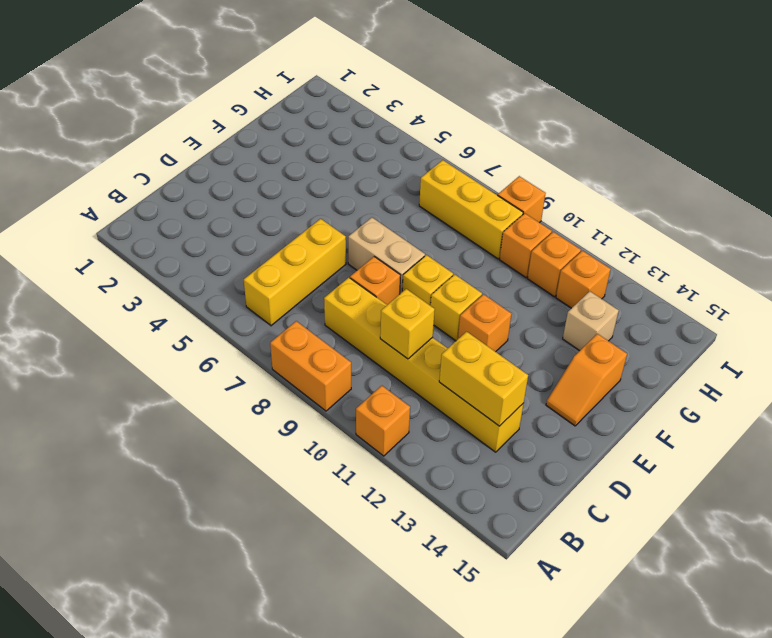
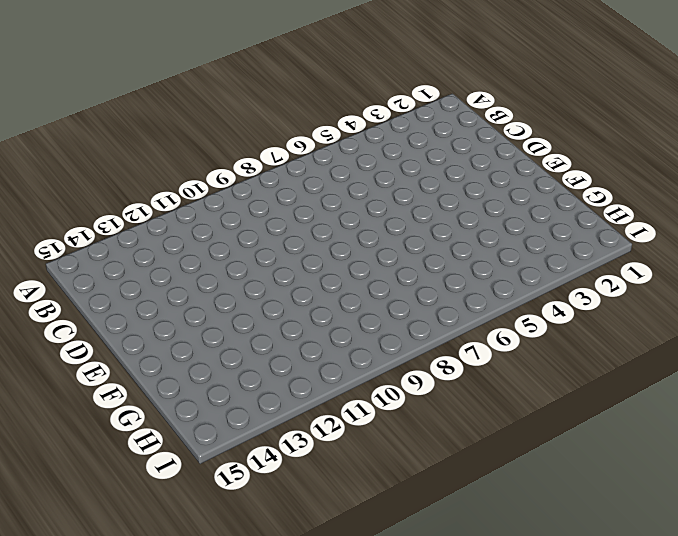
none -> orange 1x2 brick [270,321,351,411]
none -> orange 1x1 brick [356,386,410,456]
none -> yellow 1x3 brick [244,219,346,326]

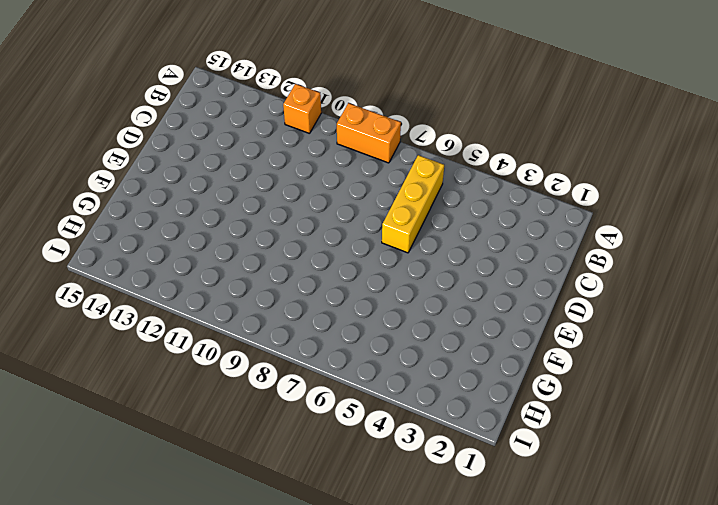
none -> yellow 1x6 brick [324,278,524,452]
none -> orange 1x1 brick [350,257,400,305]
none -> tan 1x2 brick [348,217,425,294]

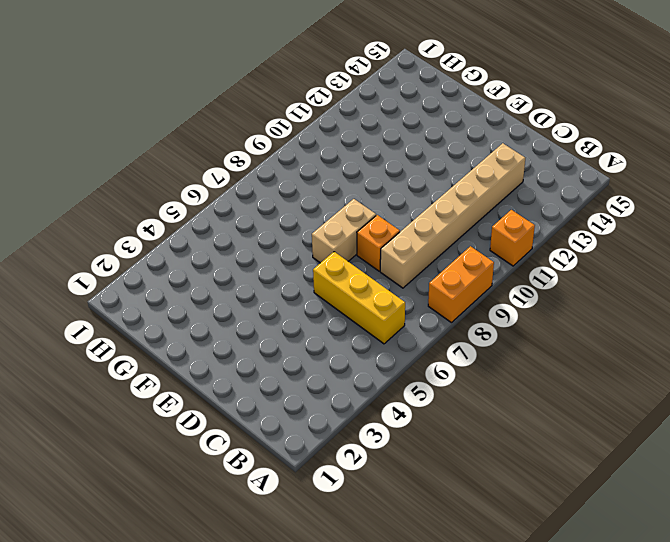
tan 1x6 brick [380,143,525,288] -> yellow 1x6 brick [324,278,524,452]
none -> yellow 1x1 brick [402,255,453,306]
none -> yellow 1x1 brick [431,274,482,341]
none -> orange 1x1 brick [458,294,511,352]

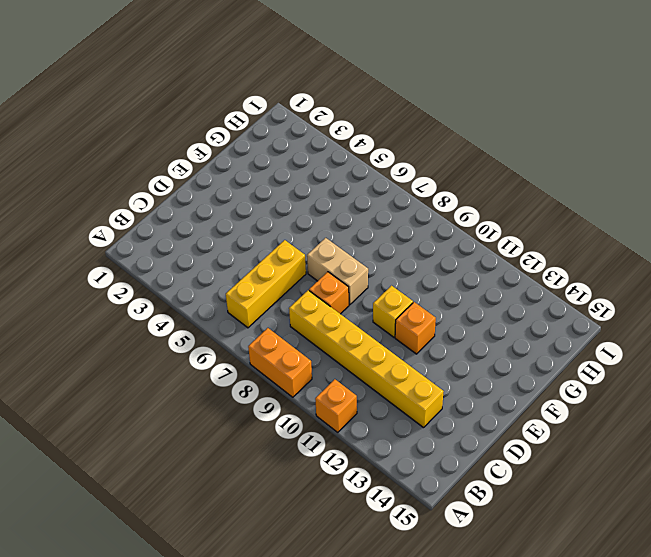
none -> yellow 1x1 brick [402,255,453,306]
none -> orange 1x2 slope [546,334,627,426]
none -> tan 1x1 brick [563,291,619,351]

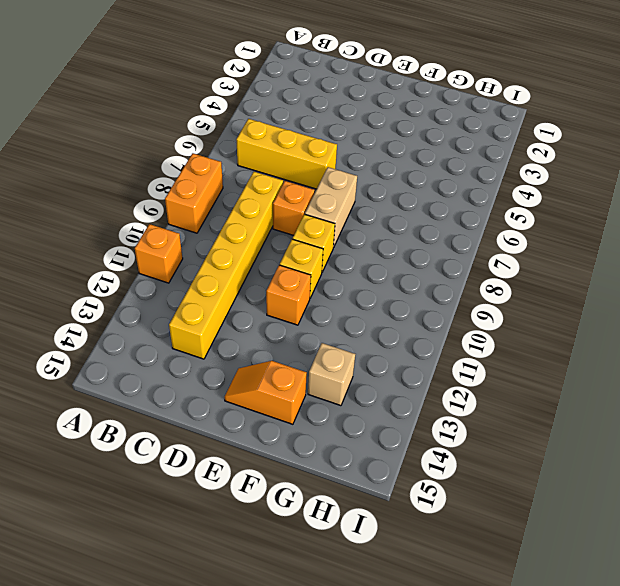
none -> yellow 1x3 brick [419,160,523,259]
none -> orange 1x1 brick [500,213,552,277]
none -> orange 1x1 brick [528,232,581,297]

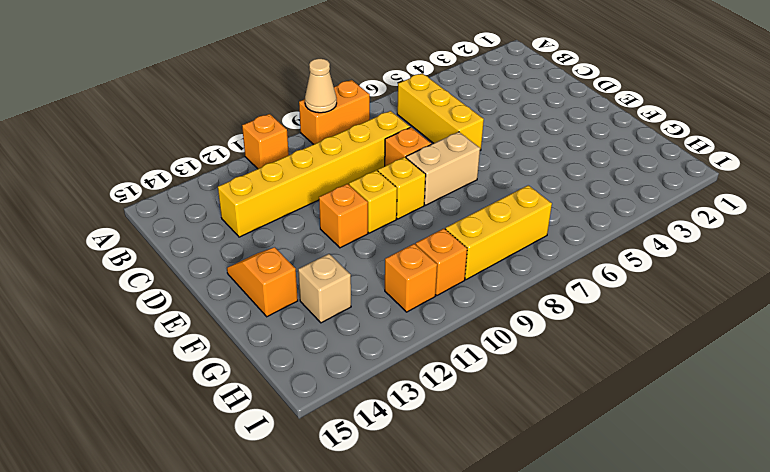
tan 1x1 cone [305,59,337,113] -> none
none -> orange 1x1 brick [556,251,611,308]
none -> orange 1x1 brick [498,176,546,223]
none -> yellow 1x1 brick [380,289,435,359]

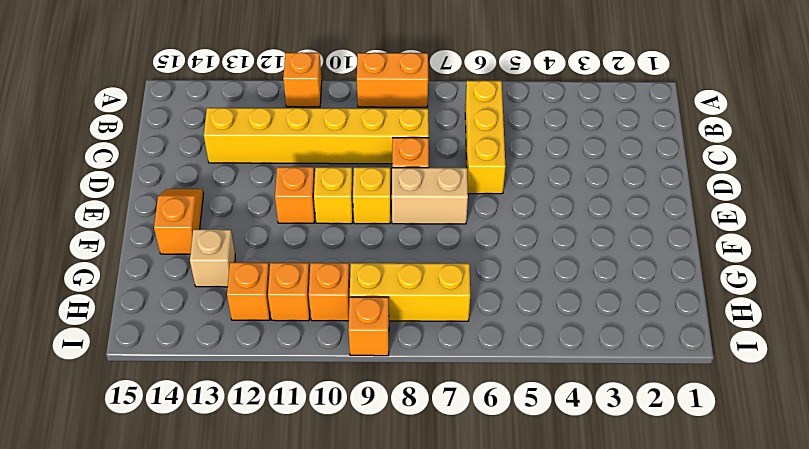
none -> yellow 1x1 brick [380,289,435,359]
none -> yellow 1x2 brick [439,332,528,426]

